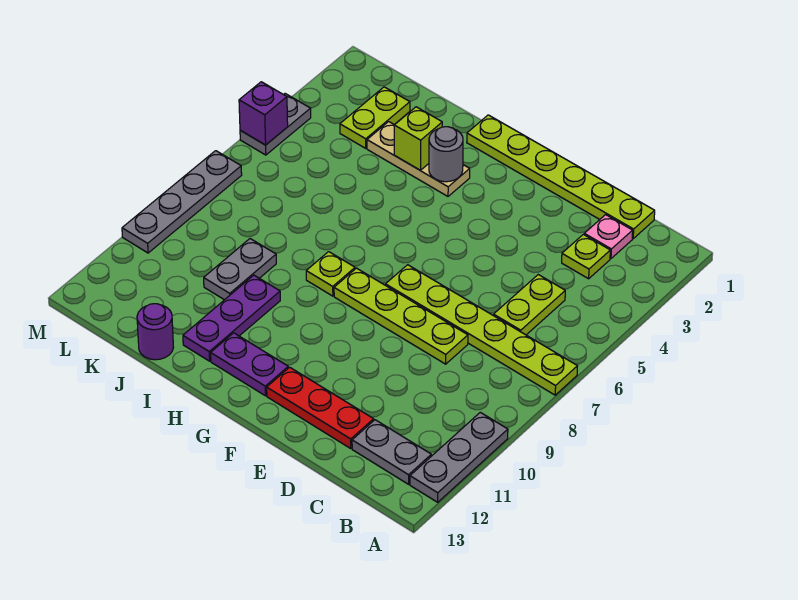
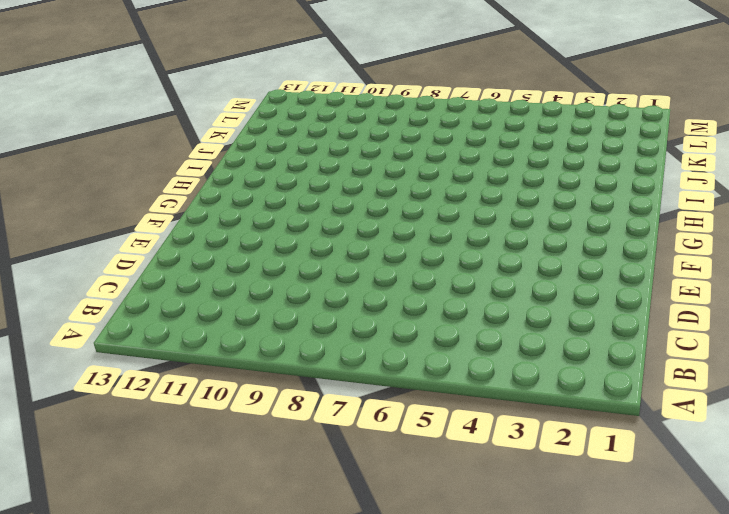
none -> lime 1x6 plate [385,265,577,395]
none -> grey 1x3 plate [410,412,508,502]
none -> grey 1x2 plate [352,420,431,484]

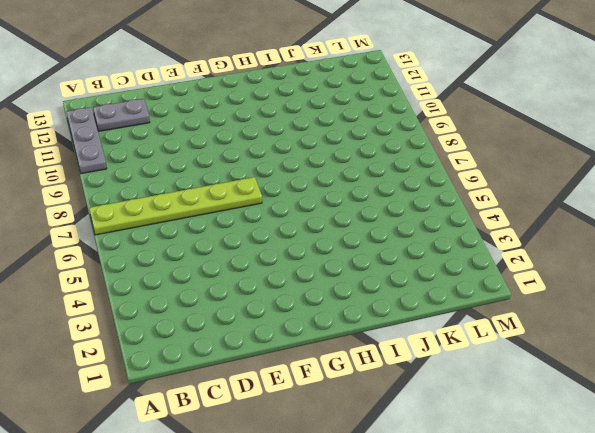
none -> lime 1x6 plate [467,115,655,239]
none -> pink 1x1 plate [584,215,633,259]
none -> lime 1x1 plate [562,234,610,279]

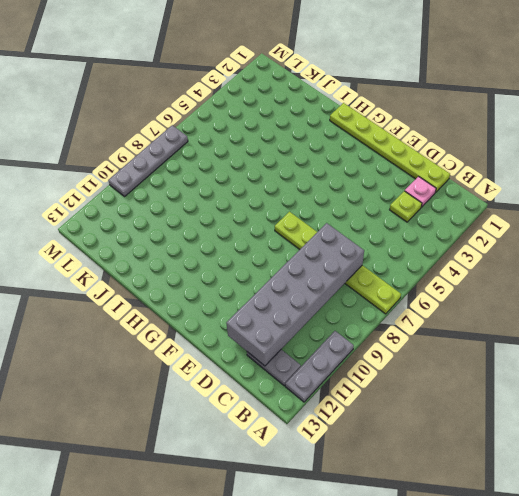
grey 2x6 brick [226,223,364,366] -> none
none -> lime 1x2 plate [494,275,565,335]
none -> lime 1x4 plate [334,268,468,364]
none -> red 1x3 plate [267,367,374,449]

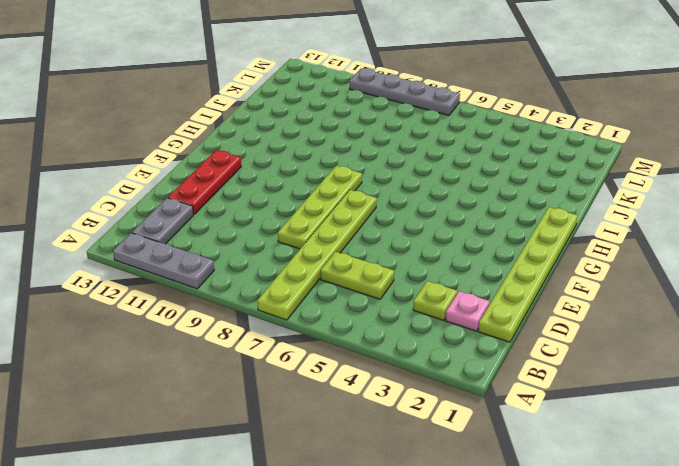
none -> purple 1x2 plate [211,333,288,396]
none -> tan 1x3 plate [367,122,470,196]
none -> lime 1x1 plate [306,252,355,296]

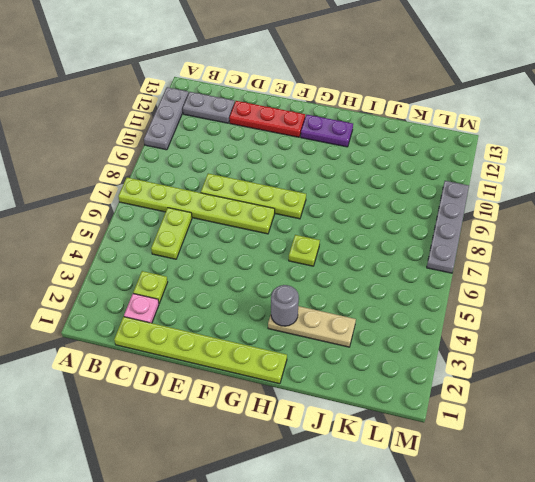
lime 1x1 plate [289,235,320,266] -> lime 1x1 plate moved to [306,252,355,296]
none -> purple 1x3 plate [183,275,280,361]
none -> grey 1x2 plate [204,239,276,300]
none -> purple 1x1 round brick [137,304,173,360]

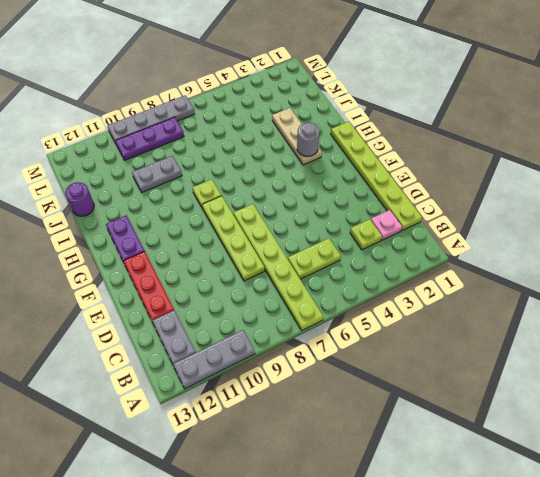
purple 1x3 plate [115,117,184,160] -> purple 1x3 plate moved to [183,275,280,361]
none -> lime 1x2 plate [340,87,410,148]
none -> grey 1x2 plate [240,94,311,155]
none -> lime 1x1 brick [394,107,442,170]

